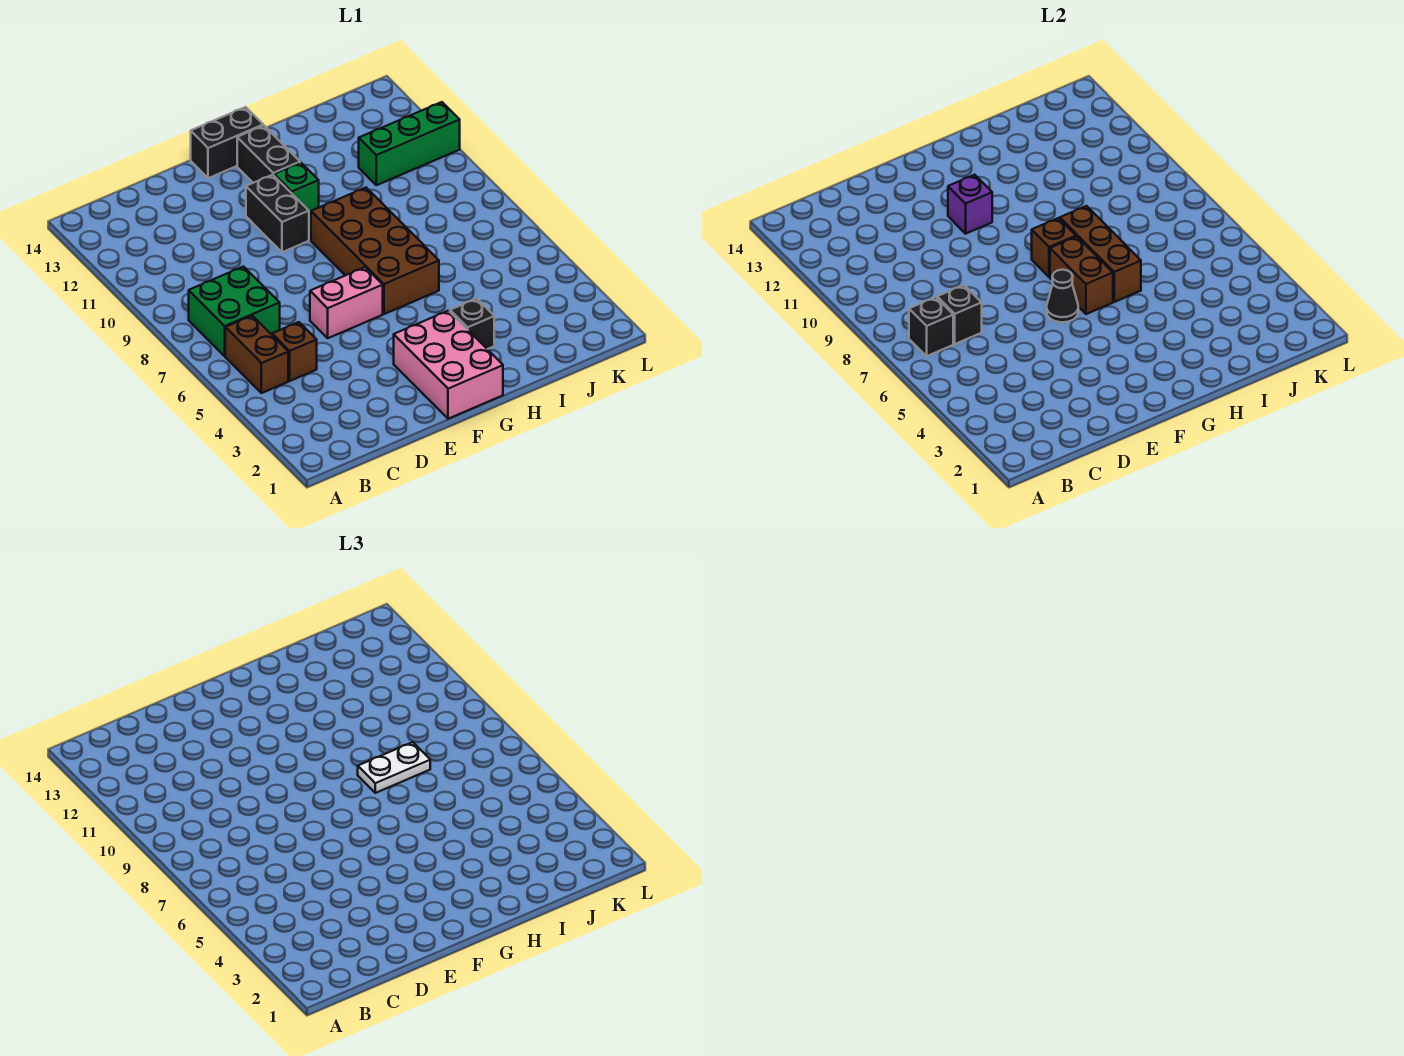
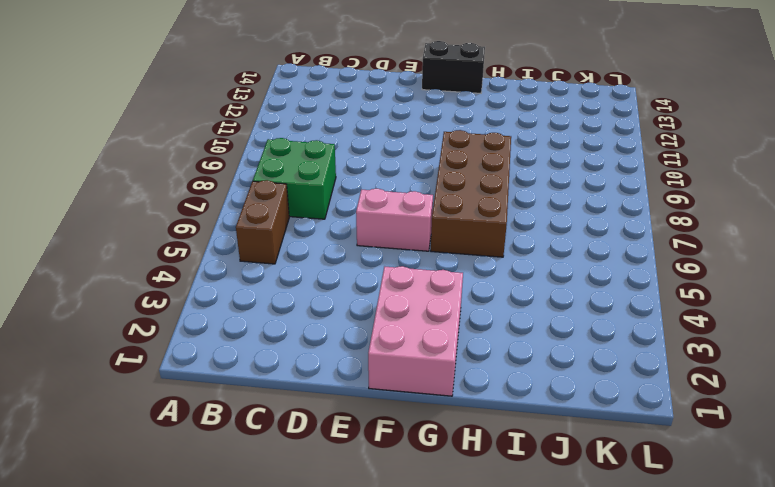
none -> brown 1x1 brick [272,322,317,381]
none -> black 1x2 brick [246,175,309,252]
none -> green 1x1 brick [274,163,319,214]

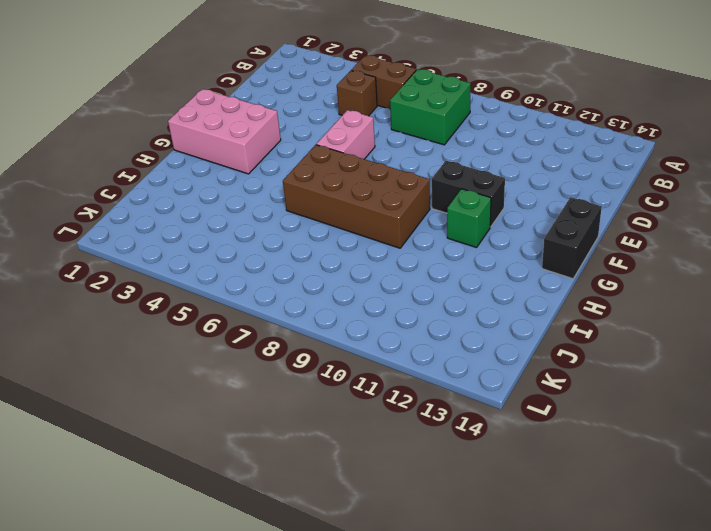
none -> black 1x2 brick [237,126,300,183]
none -> black 1x1 brick [450,299,494,349]
none -> green 1x3 brick [359,102,460,185]

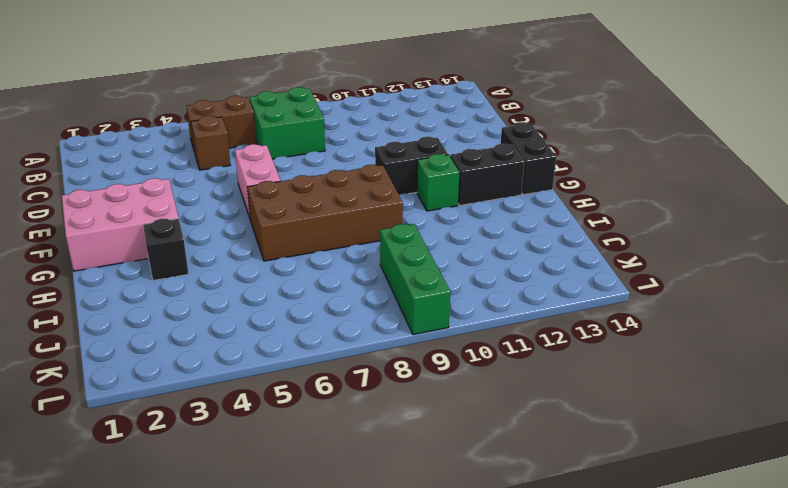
green 1x3 brick [380,224,450,335] -> green 1x3 brick moved to [359,102,460,185]
none -> black 1x1 brick [909,297,953,356]
none -> black 1x1 brick [937,285,982,344]
none -> black 1x1 cone [1046,270,1078,322]

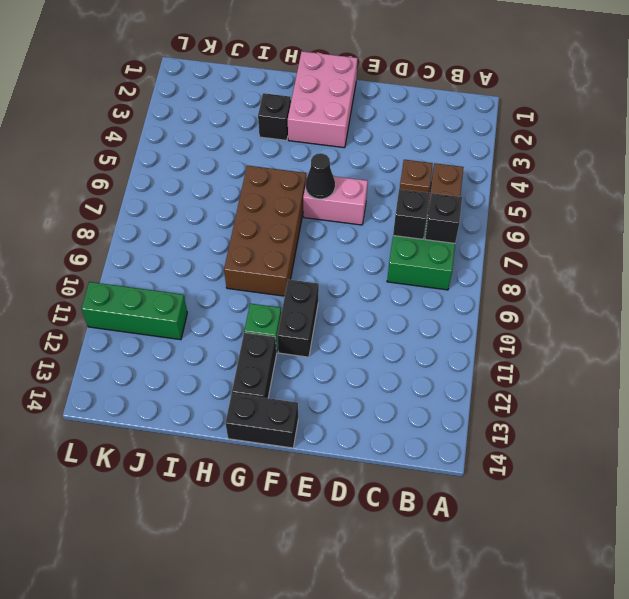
none -> purple 1x1 brick [948,175,992,234]
none -> brown 1x2 brick [1050,237,1113,314]
none -> brown 1x1 brick [1032,218,1076,277]

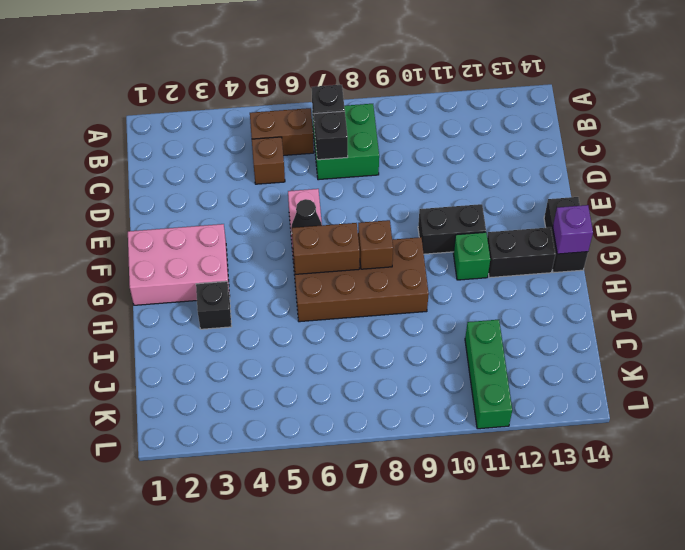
purple 1x1 brick [553,205,593,254] -> purple 1x1 brick moved to [948,175,992,234]
none -> brown 1x3 brick [1060,206,1141,302]
none -> white 1x2 plate [358,742,430,793]

